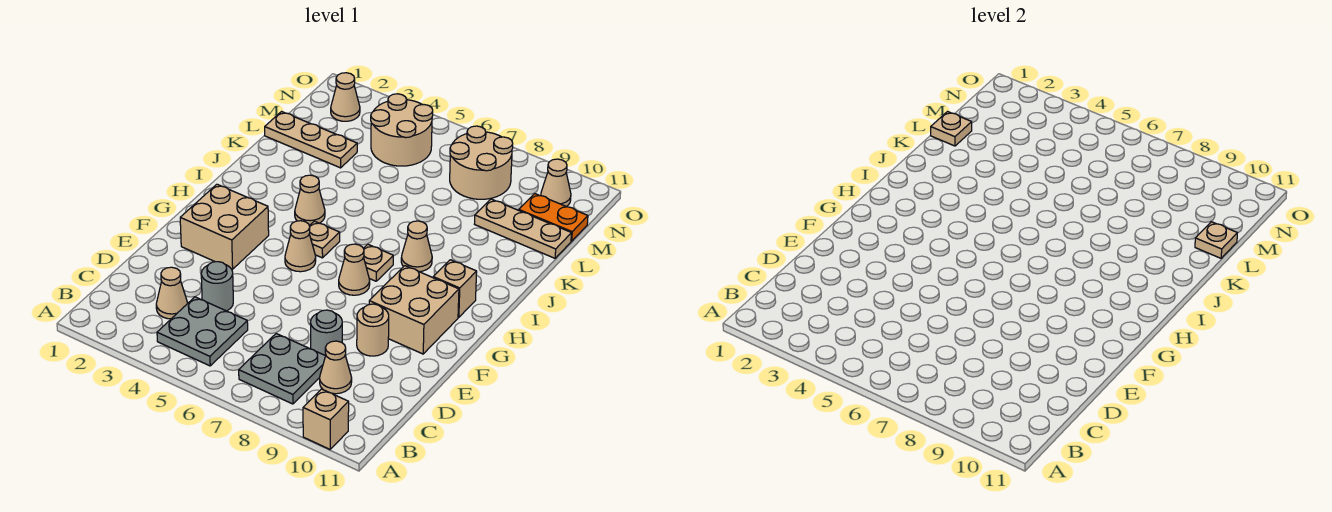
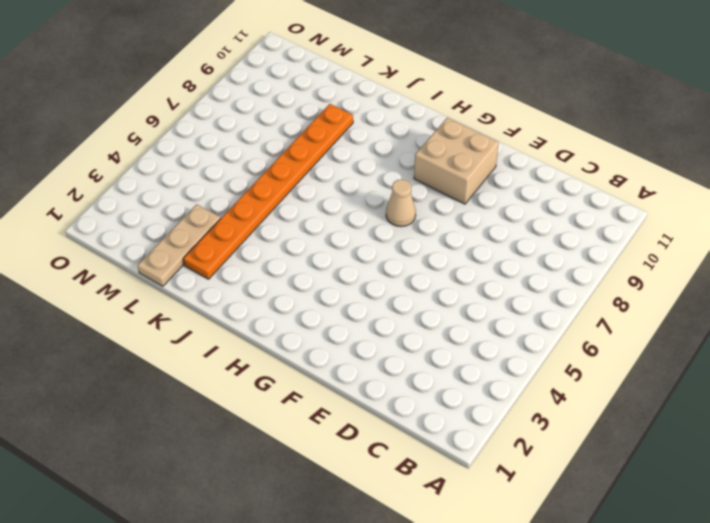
orange 1x8 plate [183,104,353,279] -> none
none -> tan 1x1 brick [303,389,349,449]
none -> grey 2x2 plate [157,297,248,366]
none -> grey 2x2 plate [239,334,325,404]

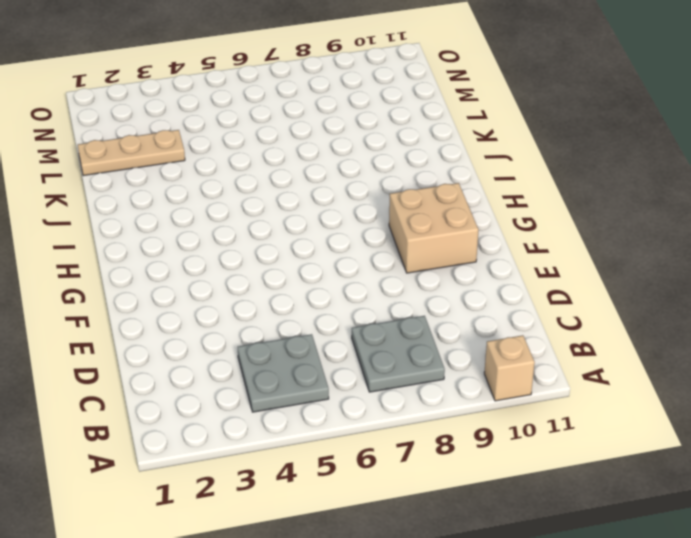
none -> tan 1x1 cone [156,267,188,319]
none -> tan 1x1 cone [320,341,352,394]
none -> grey 1x1 round brick [201,262,233,311]

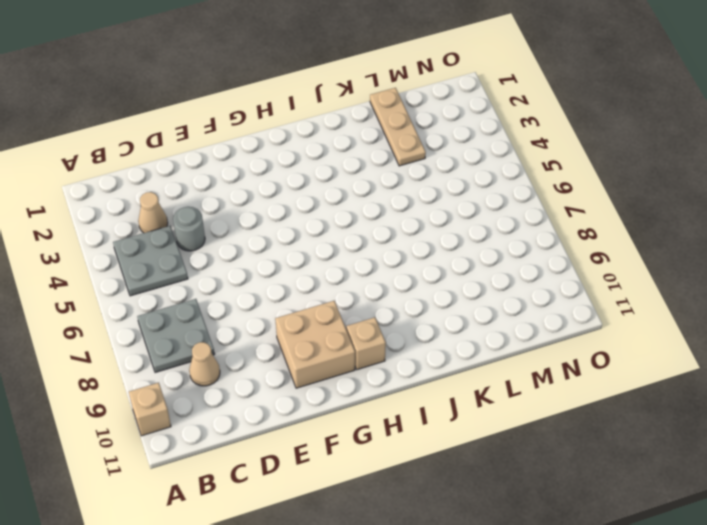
none -> grey 1x1 round brick [310,310,342,356]
none -> tan 1x1 round brick [357,304,389,356]
none -> tan 2x2 brick [180,184,269,269]

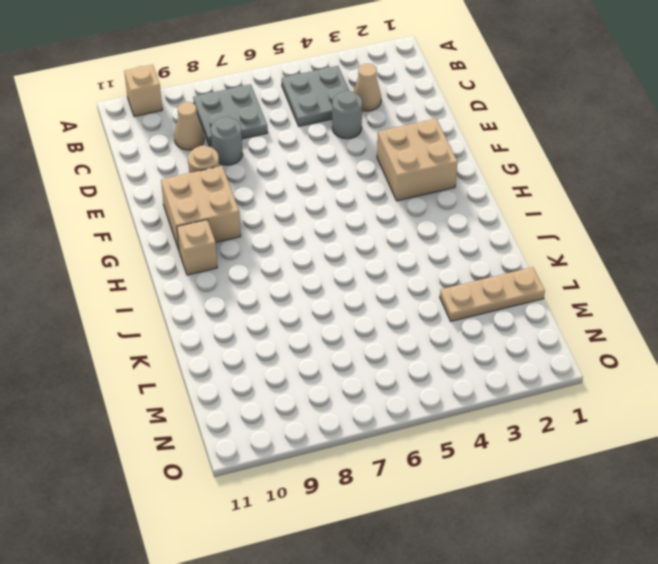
none -> tan 1x1 cone [285,221,316,272]
none -> tan 1x1 cone [339,244,370,295]
none -> tan 1x1 plate [309,221,340,258]

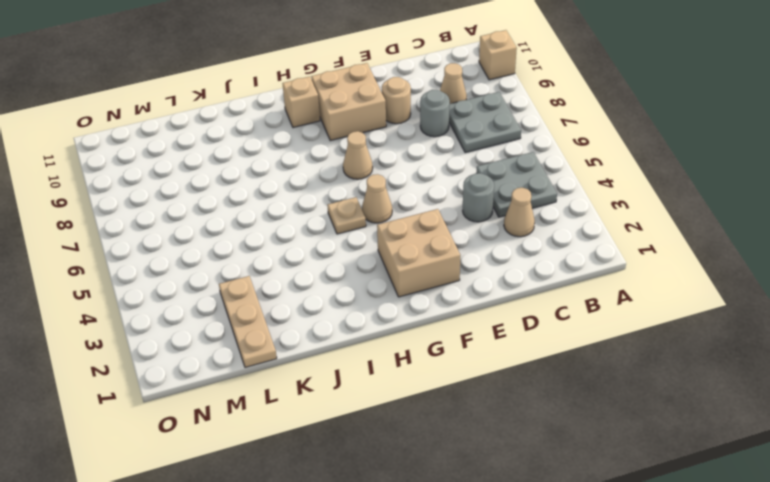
none -> tan 1x1 plate [363,244,393,281]
none -> tan 1x1 cone [295,175,325,225]
none -> tan 1x1 cone [401,221,432,272]

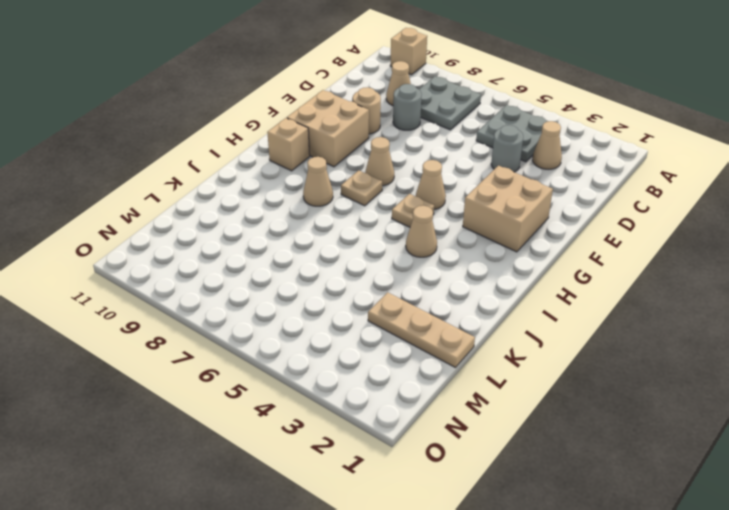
none -> tan 1x3 plate [475,199,571,258]
none -> tan 2x2 round brick [371,94,433,166]
none -> tan 2x2 round brick [450,126,513,199]

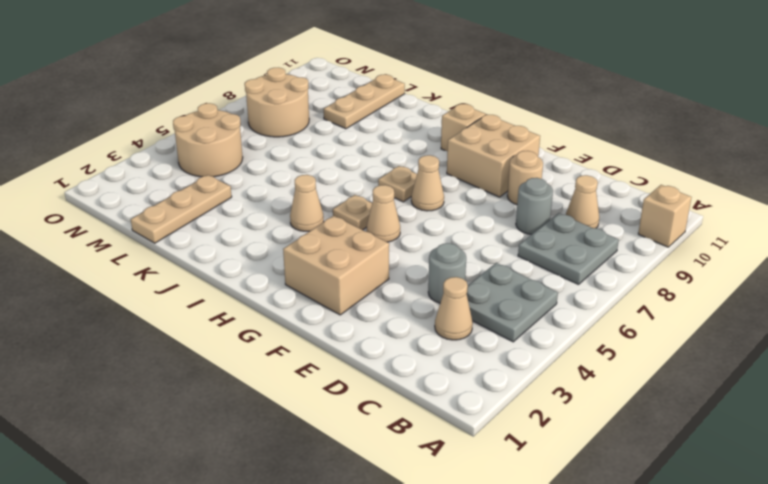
none -> tan 1x1 cone [401,221,432,272]
none -> orange 1x2 plate [519,194,588,241]
none -> tan 1x1 cone [331,73,360,121]

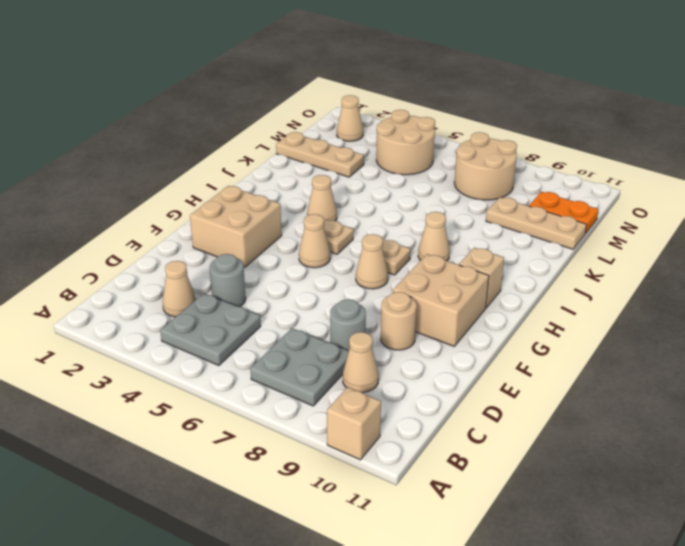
none -> tan 1x1 cone [541,159,571,206]
none -> tan 1x1 plate [931,112,972,146]
none -> tan 1x1 plate [1195,222,1237,258]

